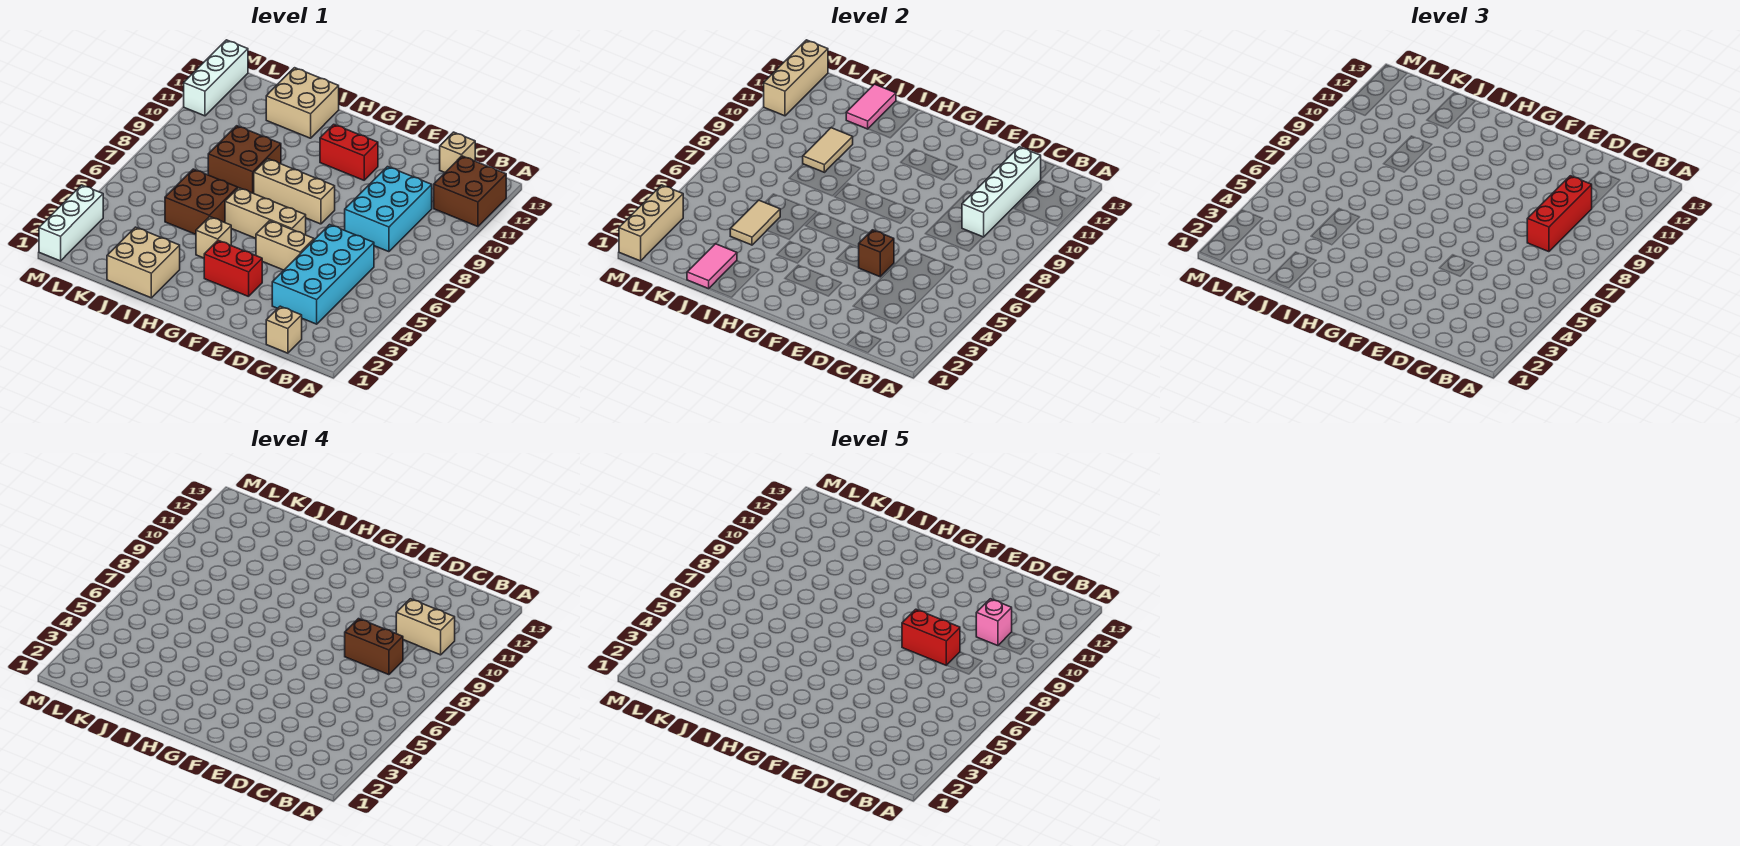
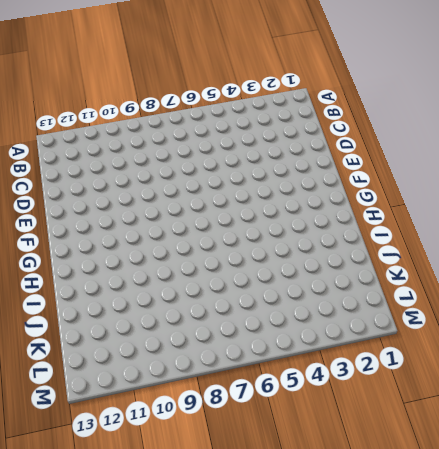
none -> brown 2x2 brick [434,156,506,227]
none -> tan 1x1 brick [266,306,302,353]
none -> cyan 2x4 brick [272,225,374,324]
none -> cyan 2x3 brick [345,167,432,252]

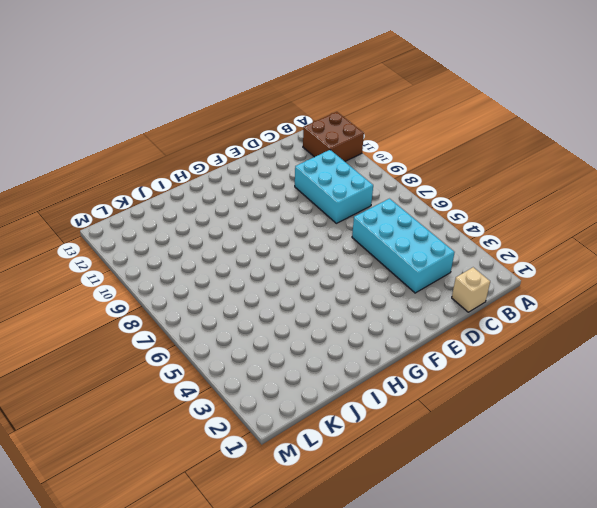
none -> tan 1x1 brick [440,132,475,172]
none -> tan 1x2 brick [256,221,314,270]
none -> red 1x2 brick [204,240,262,297]
none -> tan 1x3 brick [225,188,306,238]

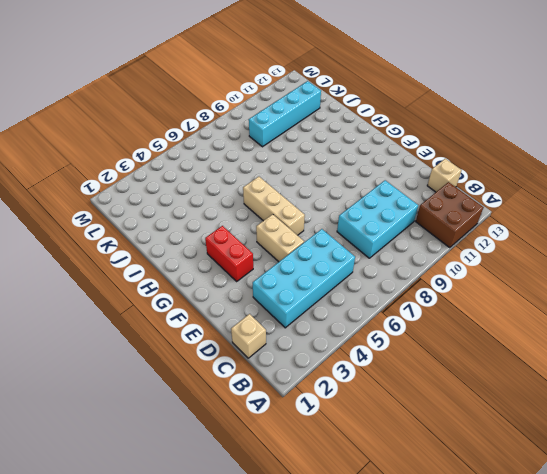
cyan 1x4 brick [249,81,321,147] -> none
none -> tan 1x3 brick [254,159,335,224]
none -> red 1x2 brick [320,124,378,180]
none -> tan 1x1 brick [196,217,231,258]
none -> tan 2x2 brick [107,227,180,298]

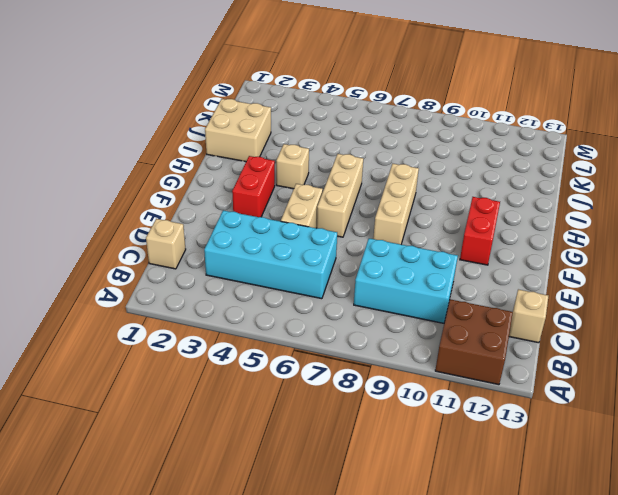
none -> brown 2x2 brick [165,169,238,234]
none -> brown 2x2 brick [208,126,281,193]
none -> tan 2x2 brick [266,68,339,138]
none -> white 1x3 brick [39,185,103,261]

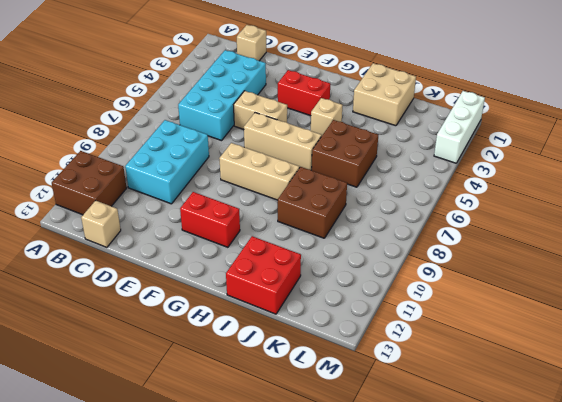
red 2x2 brick [226,236,301,314] -> tan 2x2 brick [266,68,339,138]
none -> white 1x3 brick [184,40,248,116]
none -> white 1x4 brick [962,147,1041,237]
none -> brown 1x1 brick [859,230,894,277]
none -> pink 1x2 tile [687,244,737,289]

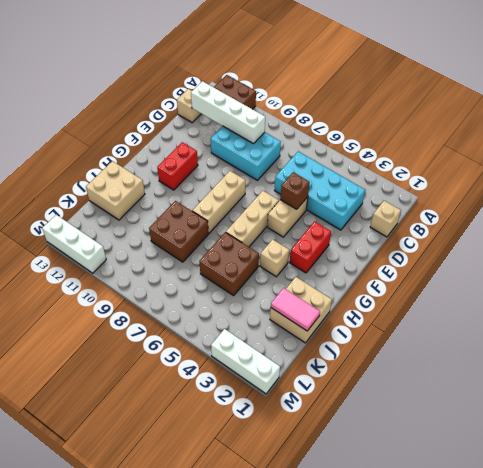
none -> tan 1x2 tile [730,200,780,245]
none -> tan 1x2 tile [803,128,853,172]
none -> pink 1x2 tile [846,84,896,129]
none -> tan 1x3 brick [619,185,683,261]

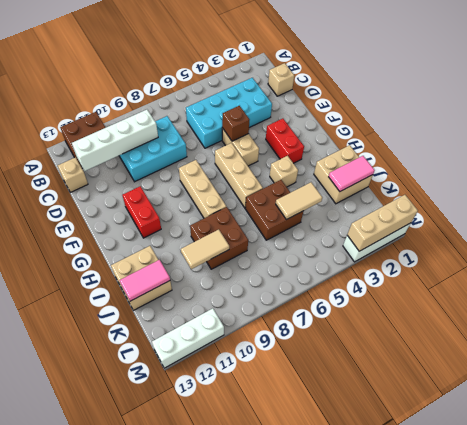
none -> tan 1x3 brick [764,40,828,116]
none -> red 1x3 brick [1527,176,1592,252]
none -> tan 1x2 brick [396,599,455,655]
none -> brown 1x2 brick [345,619,403,675]

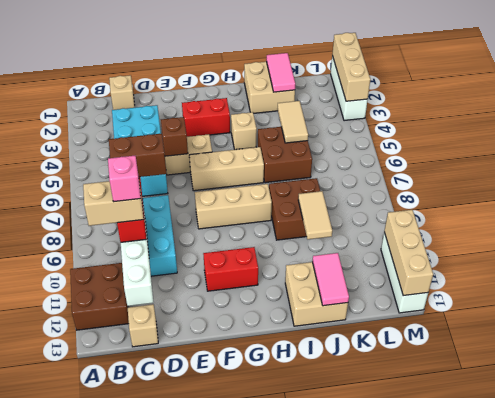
none -> red 1x2 brick [902,609,960,665]

